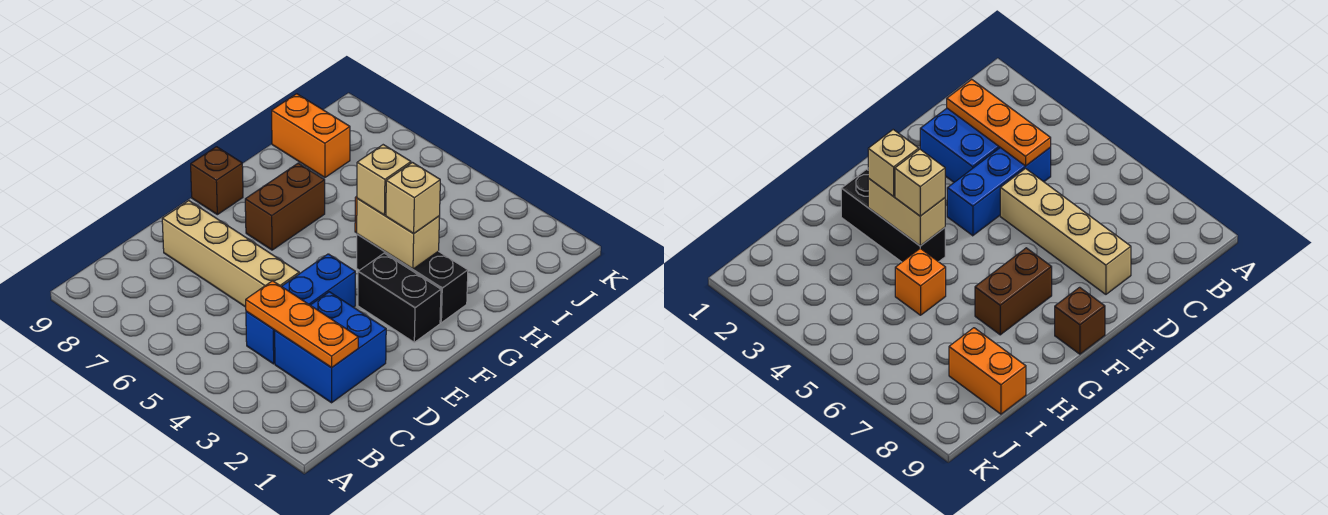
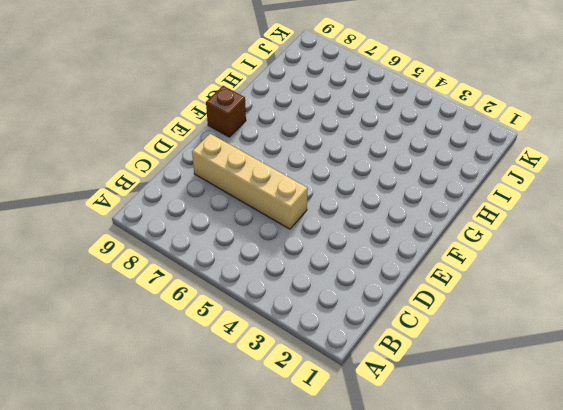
none -> blue 2x2 brick [275,292,386,403]
none -> blue 1x3 brick [246,254,355,364]
none -> black 1x2 brick [358,253,441,342]

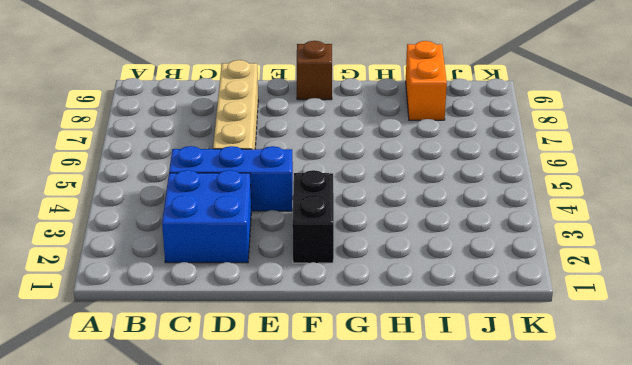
none -> brown 1x2 brick [245,163,325,250]
none -> black 1x3 brick [357,234,468,323]
none -> orange 1x1 brick [895,248,946,315]

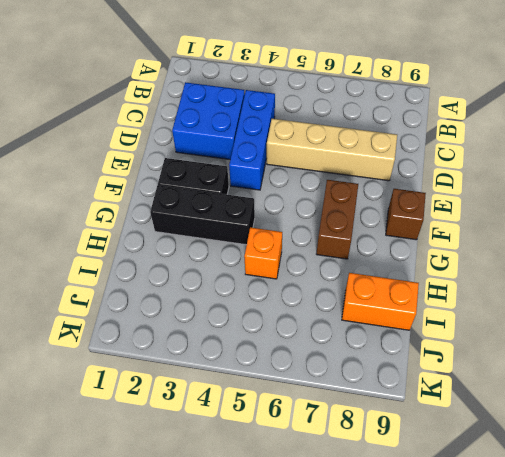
none -> orange 1x3 plate [246,281,358,368]
none -> tan 1x2 brick [357,198,440,269]
none -> tan 1x1 brick [386,163,440,234]

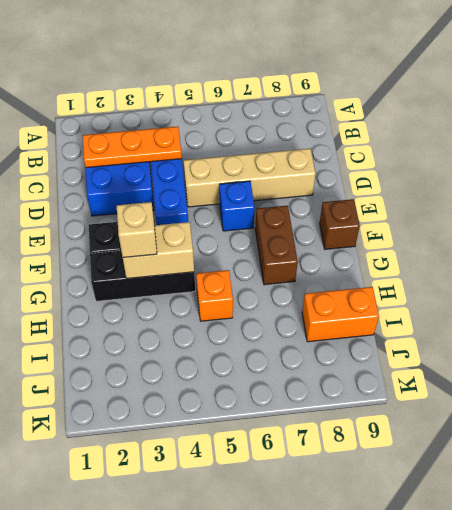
blue 1x1 brick [219,181,255,231] -> none
none -> tan 1x1 brick [357,145,411,215]

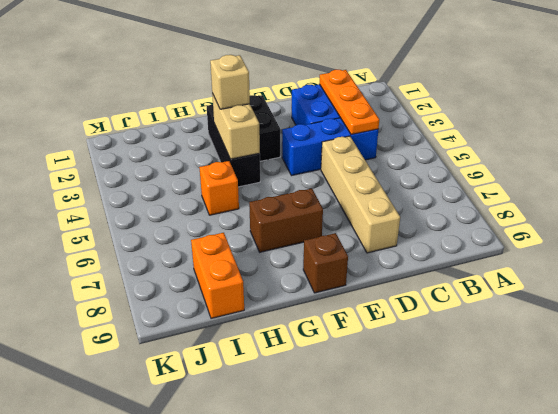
none -> tan 1x1 brick [357,145,411,215]

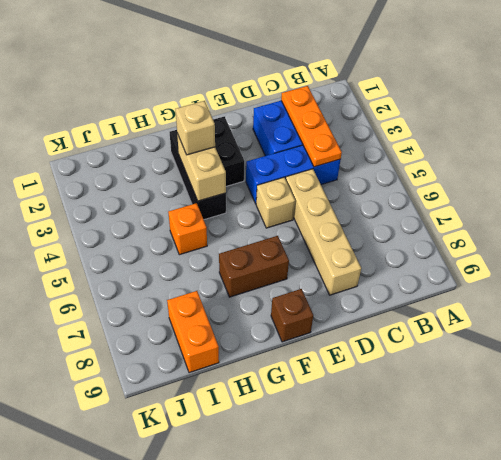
tan 1x1 brick [256,177,295,228] -> tan 1x1 brick moved to [357,145,411,215]

